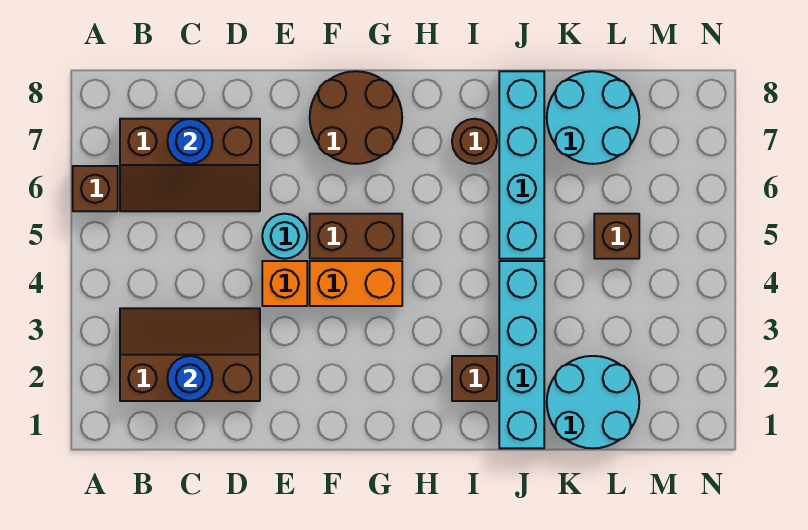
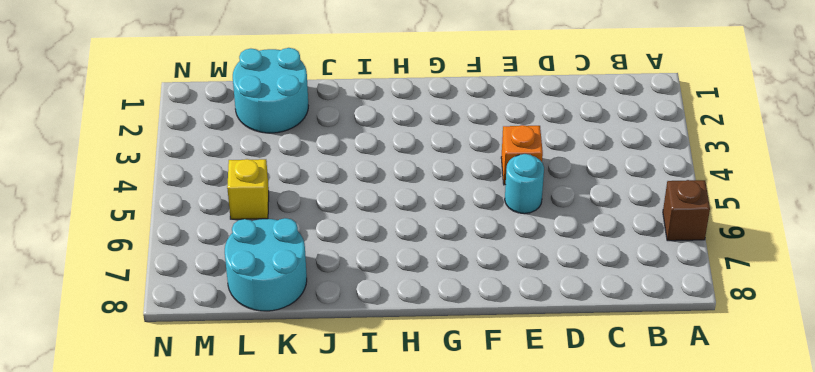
yellow 1x1 brick [227,159,269,219] -> brown 1x1 brick [594,214,639,259]
none -> brown 2x3 slope [120,308,260,401]
none -> brown 2x3 slope [120,119,260,211]
none -> orange 1x2 brick [310,261,402,306]

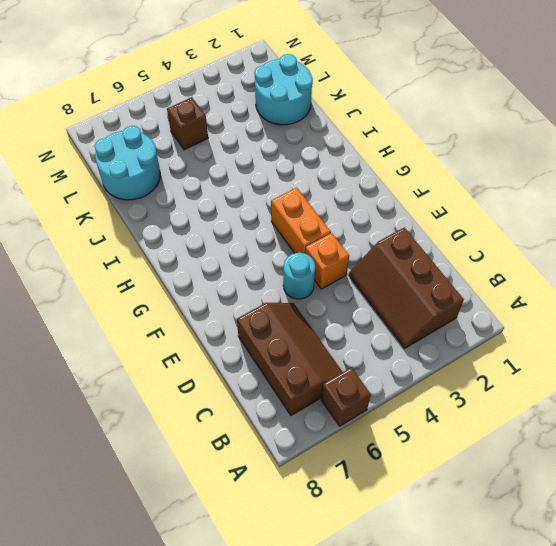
none -> brown 1x2 brick [310,214,402,259]
none -> brown 2x2 round brick [310,71,402,164]
none -> brown 1x1 brick [452,356,497,401]

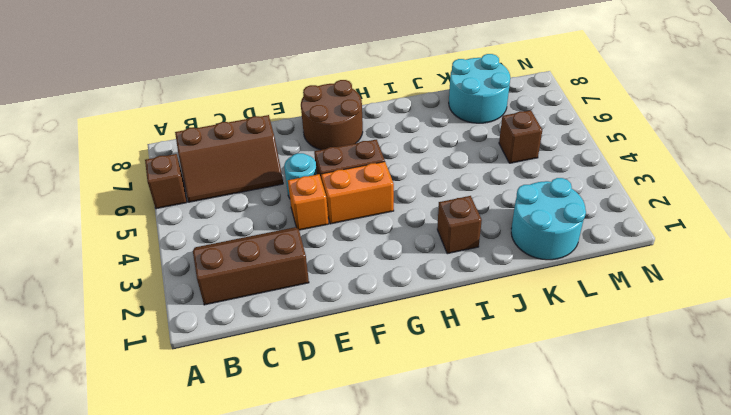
none -> brown 1x1 round brick [452,119,497,164]
none -> cyan 1x4 brick [499,261,544,448]
none -> cyan 1x4 brick [499,71,544,259]

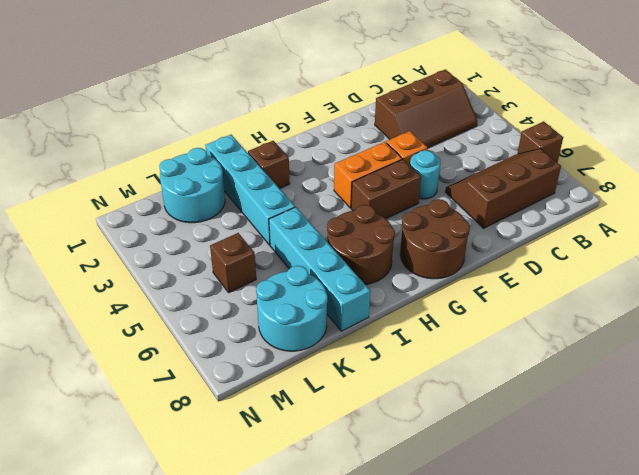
brown 2x2 round brick [327,205,395,284] -> brown 1x1 round brick [452,119,497,164]
none -> blue 1x1 round brick [167,356,212,401]
none -> blue 1x1 round brick [167,119,213,164]

